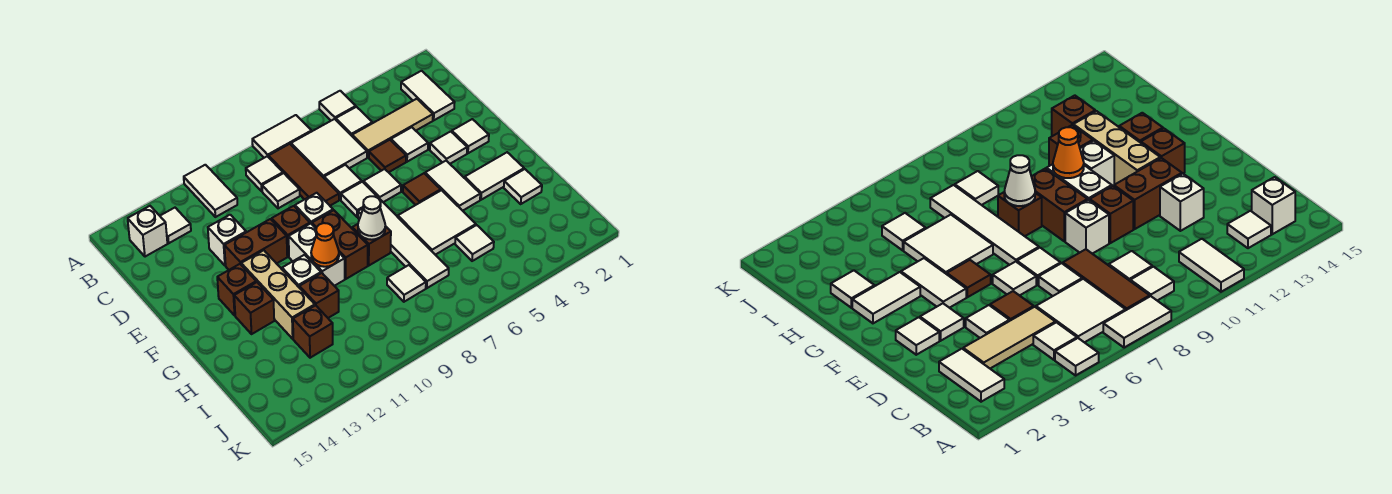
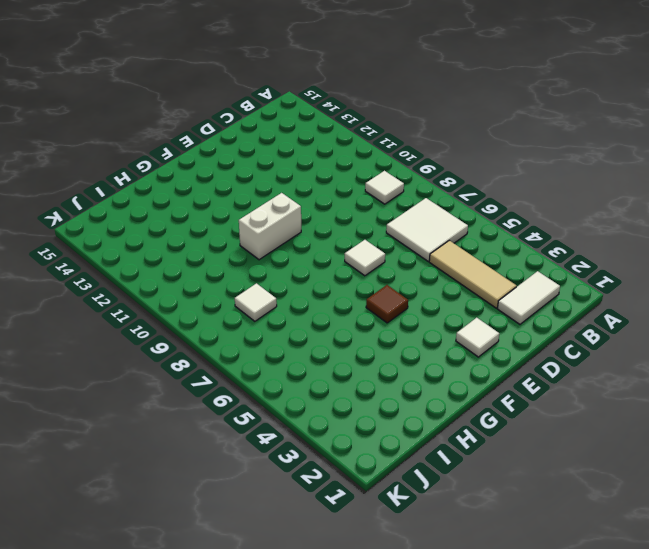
none -> white 1x1 tile [319,91,356,121]
none -> white 1x2 tile [252,115,312,158]
none -> white 1x2 tile [184,165,237,217]
none -> white 1x1 tile [336,107,372,136]

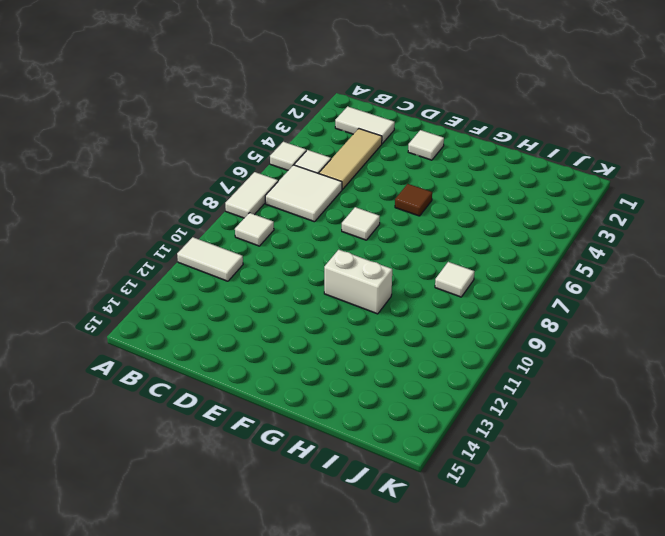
none -> brown 1x3 tile [269,144,339,206]
none -> white 1x1 tile [160,208,191,243]
none -> white 1x1 brick [128,206,167,257]
none -> white 1x1 tile [262,173,300,208]

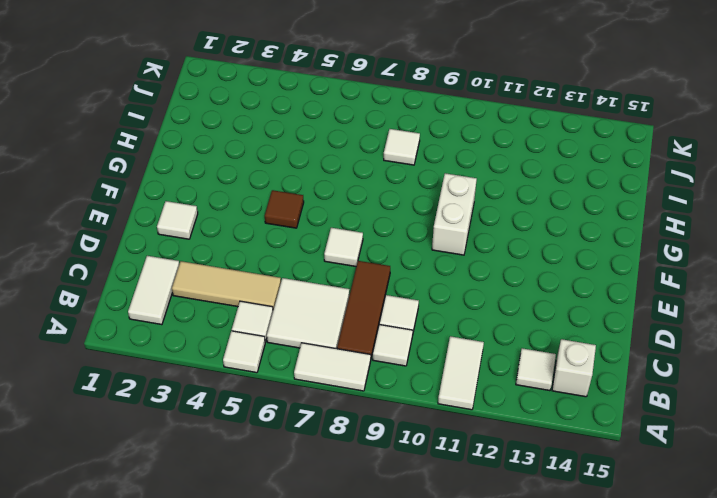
none -> white 1x1 tile [391,127,428,162]
none -> brown 1x1 tile [369,140,406,172]
none -> white 1x1 tile [324,165,362,200]
none -> white 1x1 brick [208,215,246,265]

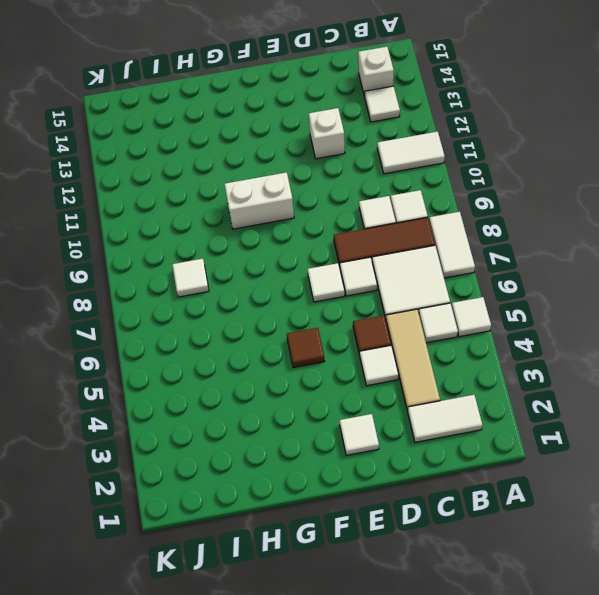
none -> white 1x1 tile [430,131,467,164]
none -> white 1x1 tile [363,169,401,202]
none -> white 1x1 brick [295,193,333,224]
none -> brown 1x1 brick [272,206,310,257]

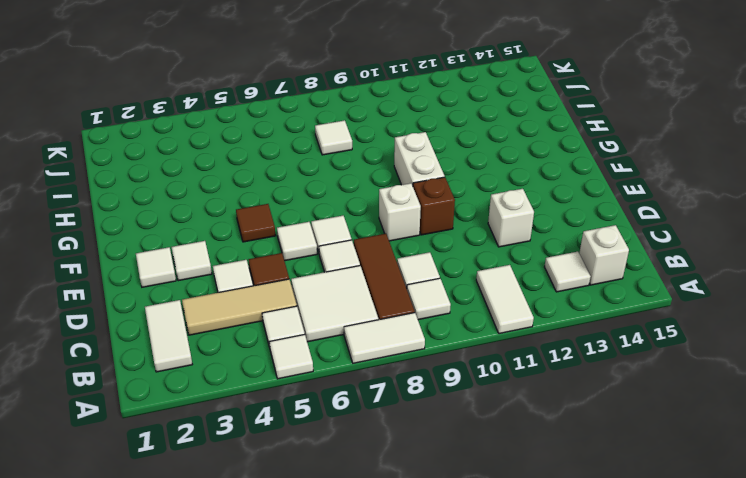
none -> brown 1x2 brick [224,219,287,270]
none -> white 1x2 tile [425,161,480,211]
none -> white 1x4 tile [358,199,449,288]
none -> brown 1x2 brick [312,210,368,279]

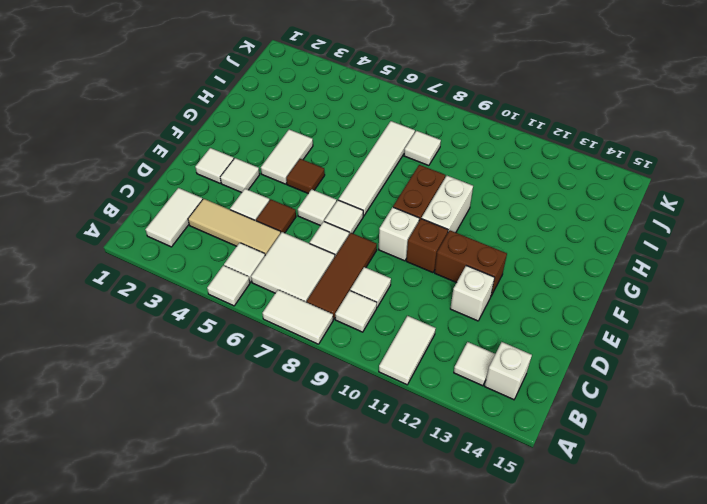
none -> tan 1x3 brick [241,250,315,339]
none -> brown 1x1 brick [217,264,256,315]
none -> white 1x2 tile [465,152,524,200]
none -> white 2x2 tile [398,190,476,255]

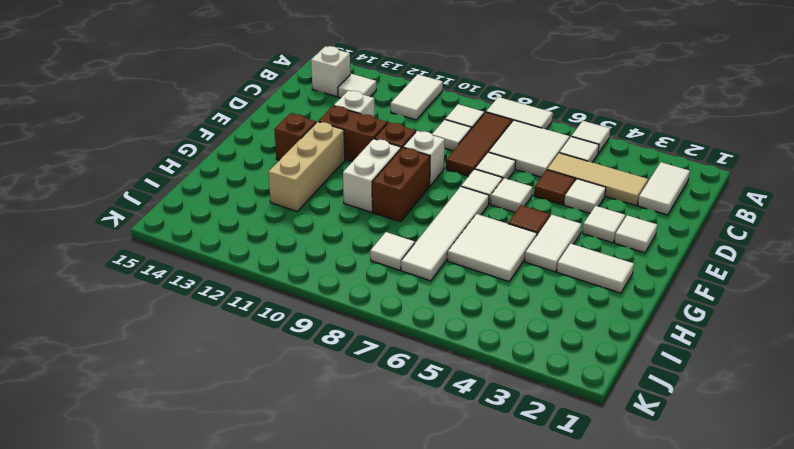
none -> brown 1x1 brick [352,224,391,265]
none -> white 1x1 brick [282,255,321,287]
none -> brown 1x1 brick [234,282,274,334]
none -> white 1x1 tile [504,169,542,204]

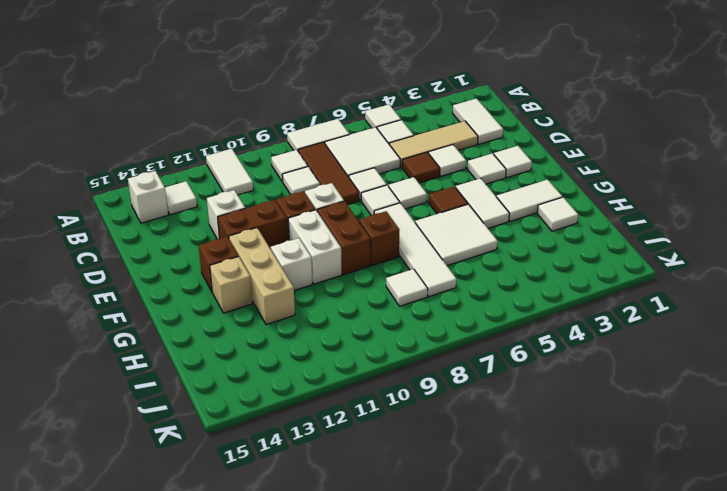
tan 1x1 brick [210,256,252,313] -> brown 1x1 brick [234,282,274,334]
none -> brown 1x1 brick [299,273,339,318]
none -> white 1x1 tile [455,225,494,261]
none -> brown 1x1 brick [293,305,333,358]
none -> white 1x1 cone [358,196,385,240]

